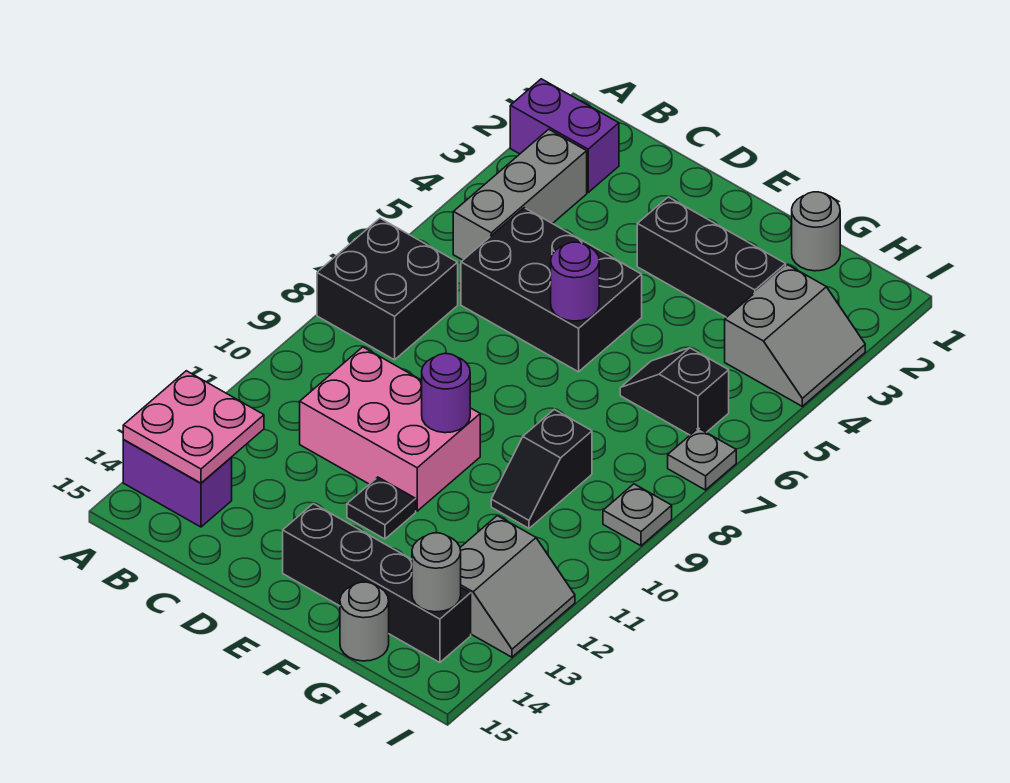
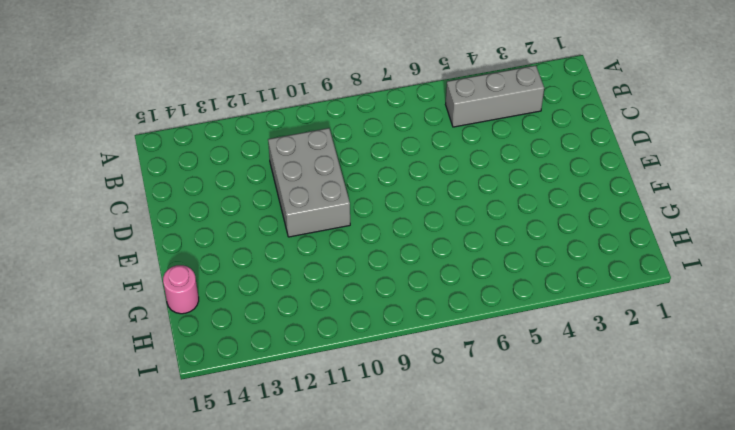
grey 2x3 brick [268,128,350,237] -> pink 2x3 brick [300,347,480,511]
pink 1x1 round brick [163,265,199,314] -> grey 1x1 round brick [340,582,389,661]
none -> purple 1x2 brick [510,79,619,192]
none -> black 2x2 brick [317,218,458,360]
none -> purple 1x2 brick [123,440,232,527]

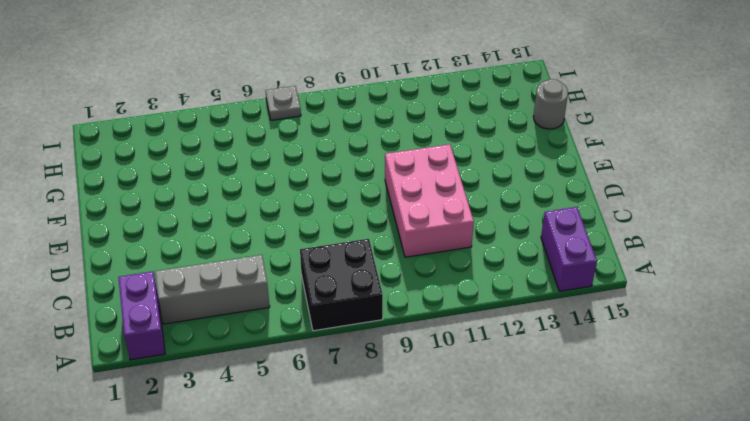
none -> black 2x3 brick [461,208,642,372]
none -> black 1x3 brick [637,197,786,317]
none -> black 1x1 plate [347,477,416,539]

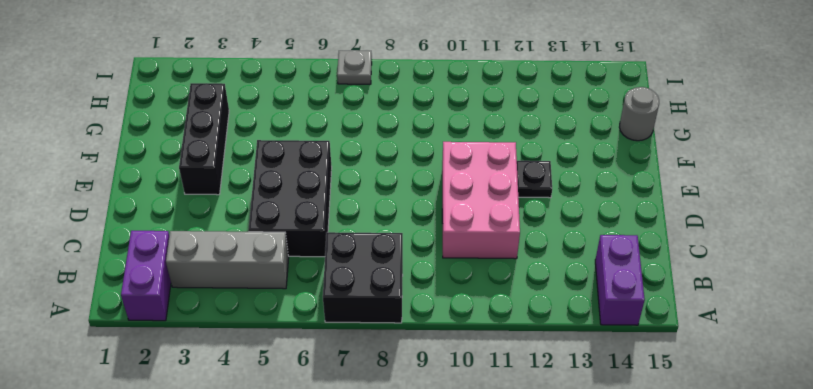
none -> black 1x4 brick [283,504,471,663]
none -> grey 1x1 round brick [792,192,840,271]
none -> black 1x2 slope [620,348,729,435]

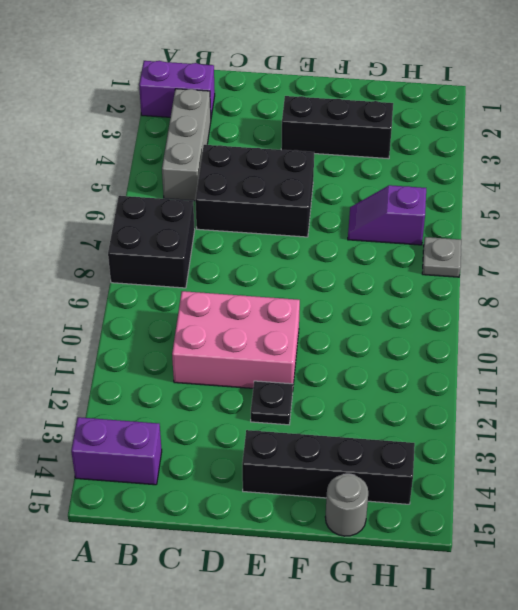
purple 1x2 slope [348,185,426,245] -> black 1x2 slope [620,348,729,435]
none -> grey 1x1 round brick [792,192,840,271]
none -> black 1x2 slope [491,409,592,528]
none -> grey 2x2 slope [725,265,865,406]

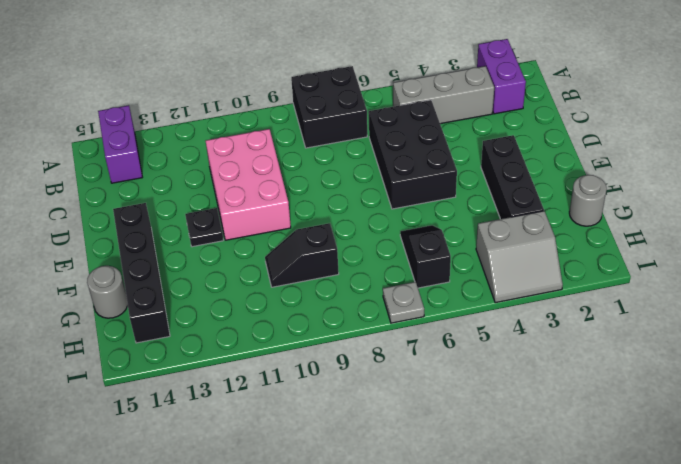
none -> grey 2x2 slope [460,516,575,657]
none -> grey 1x1 plate [603,484,672,546]
none -> pink 2x2 plate [123,371,264,483]

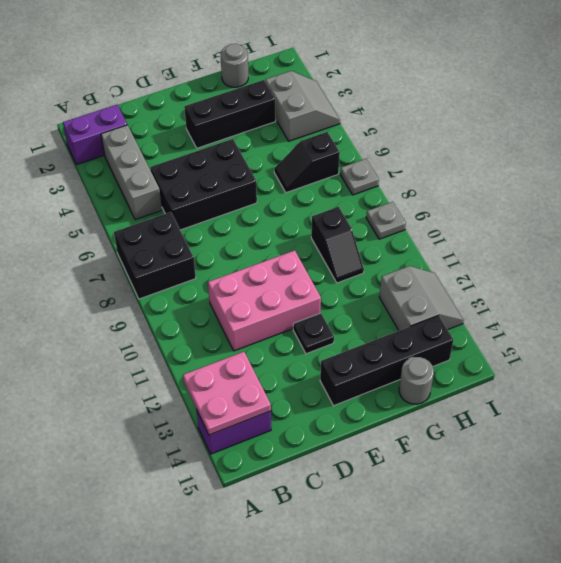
none -> purple 1x1 round brick [551,242,599,321]
none -> purple 1x1 round brick [422,354,470,433]
none -> grey 1x1 round brick [412,533,461,612]

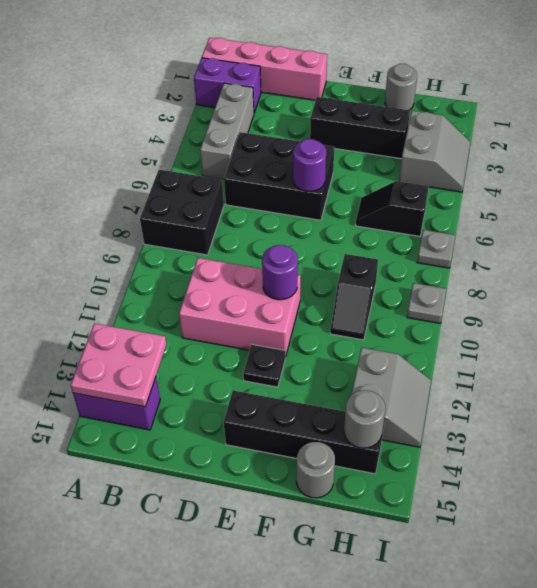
pink 1x4 brick [202,38,327,100] -> none

